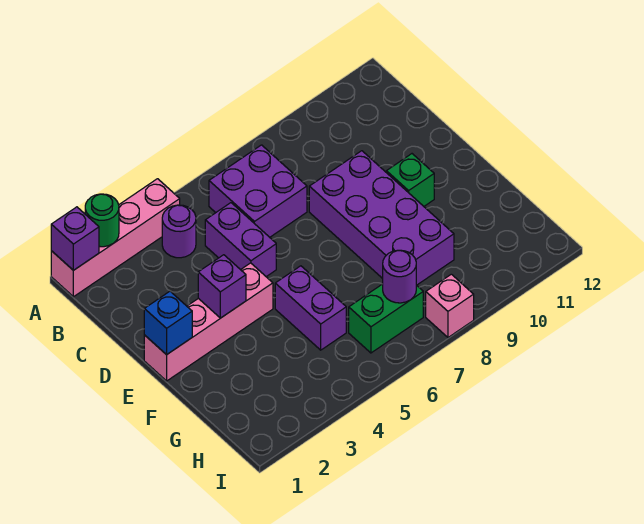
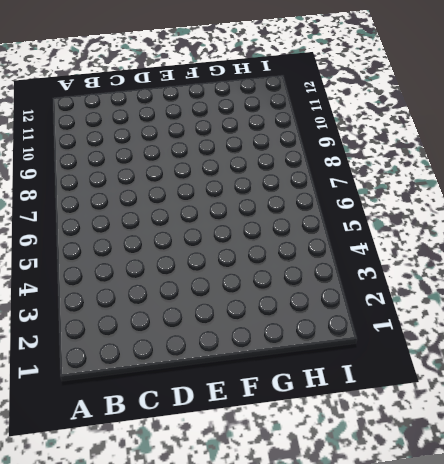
none -> pink 1x4 brick [51,179,180,297]
none -> purple 1x1 round brick [162,205,196,258]
none -> purple 2x2 brick [209,145,307,237]

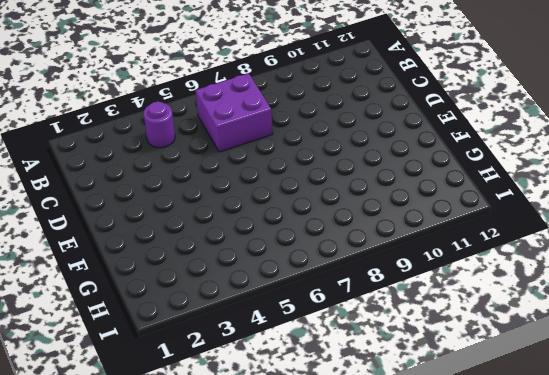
none -> pink 1x4 brick [51,179,180,297]
none -> purple 1x2 brick [205,203,276,277]
none -> purple 2x4 brick [309,151,454,285]

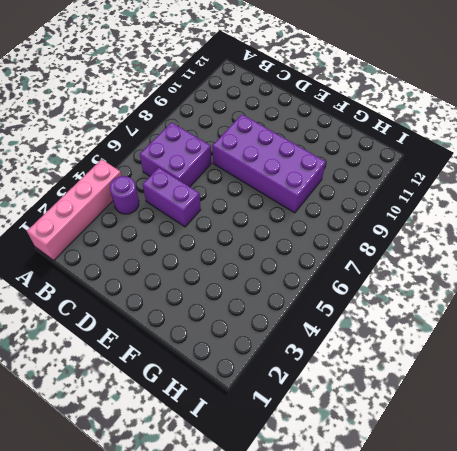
none -> pink 1x4 brick [144,263,273,381]
none -> green 1x1 brick [386,154,434,206]
none -> purple 1x2 brick [275,266,346,350]

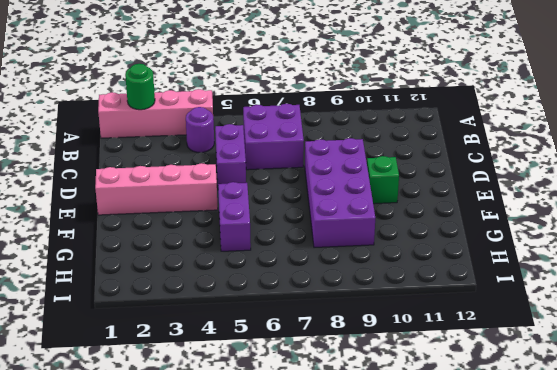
none -> green 1x2 brick [349,284,423,353]
none -> pink 1x1 brick [426,274,474,337]
none -> purple 1x1 brick [51,207,99,270]

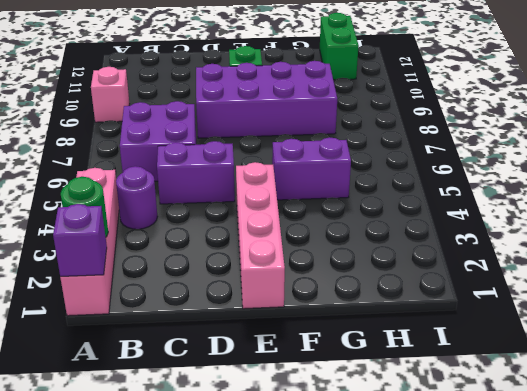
pink 1x1 brick [91,67,129,122] -> pink 1x1 brick moved to [426,274,474,337]
green 1x2 brick [320,13,359,80] -> green 1x2 brick moved to [349,284,423,353]
none -> blue 1x1 brick [144,291,192,355]
none -> purple 1x1 brick [198,255,246,318]
none -> purple 1x1 round brick [383,250,416,303]

